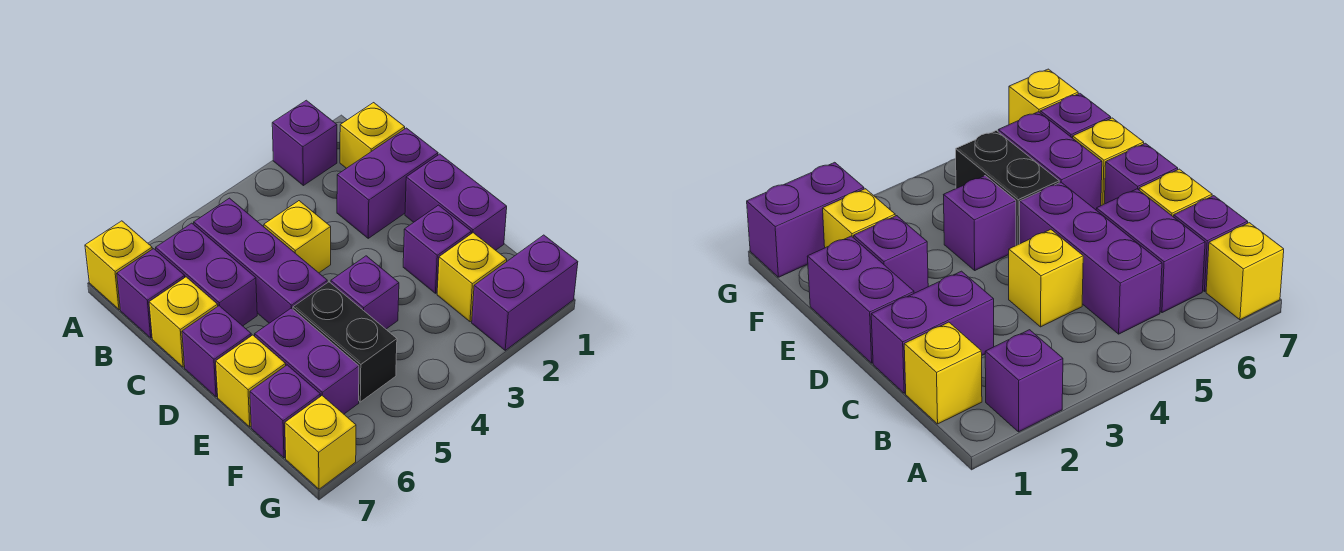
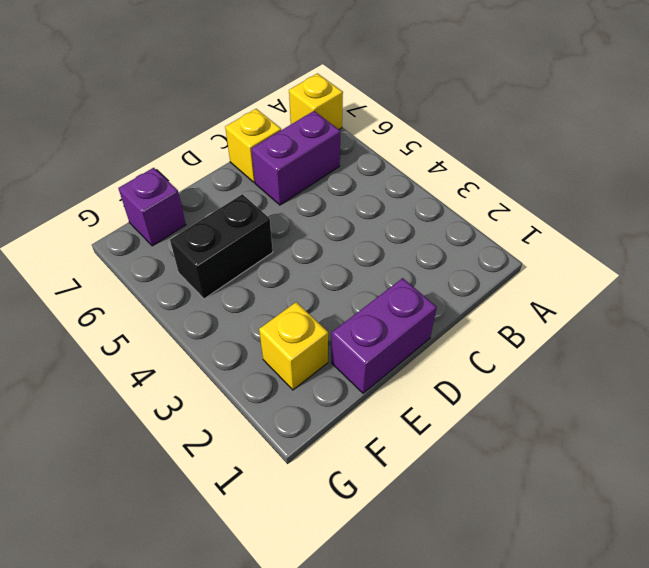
none -> purple 1x1 brick [272,100,337,186]
none -> yellow 1x1 brick [340,103,405,168]
none -> purple 1x3 brick [194,198,327,323]

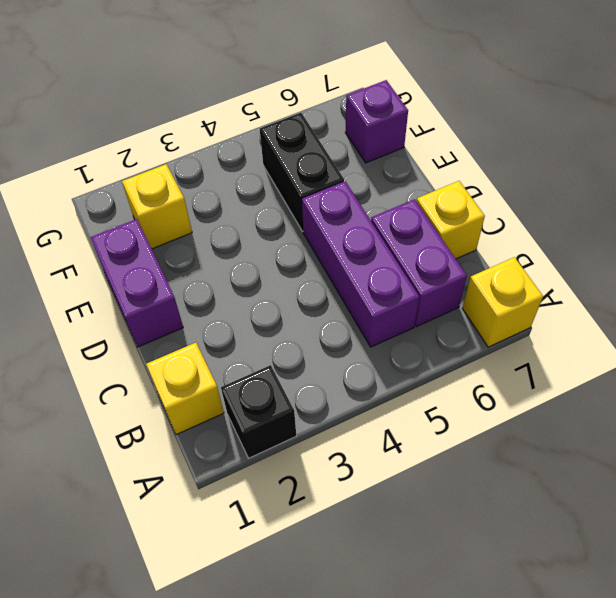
black 1x1 brick [221,365,296,458] -> purple 1x1 brick [272,100,337,186]
none -> purple 1x1 brick [117,249,185,338]
none -> purple 1x2 brick [337,128,438,238]
none -> yellow 1x1 brick [264,201,331,273]

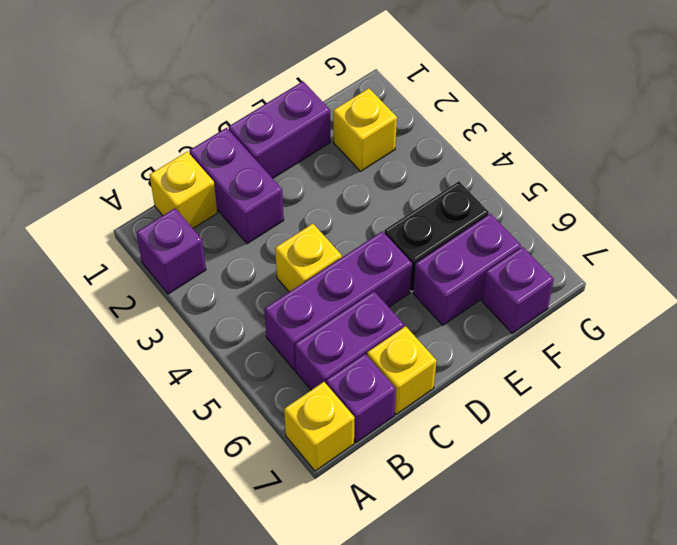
none -> purple 1x1 brick [182,306,251,397]
none -> purple 1x1 brick [403,205,471,293]
none -> purple 1x1 brick [331,256,399,329]

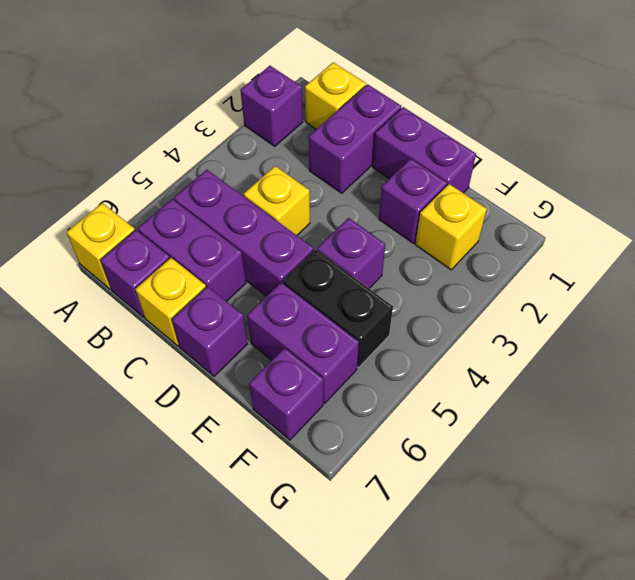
none -> yellow 1x1 brick [216,335,286,427]
none -> purple 1x2 brick [472,235,578,350]
none -> yellow 1x1 brick [285,396,356,489]

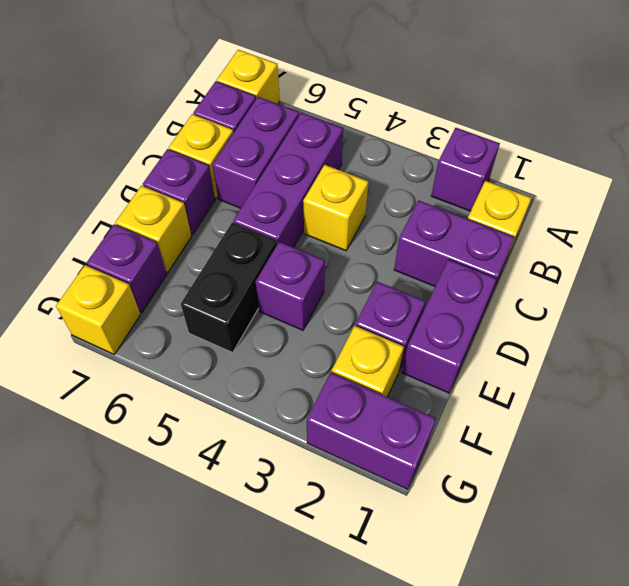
none -> purple 1x2 brick [255,308,359,414]

